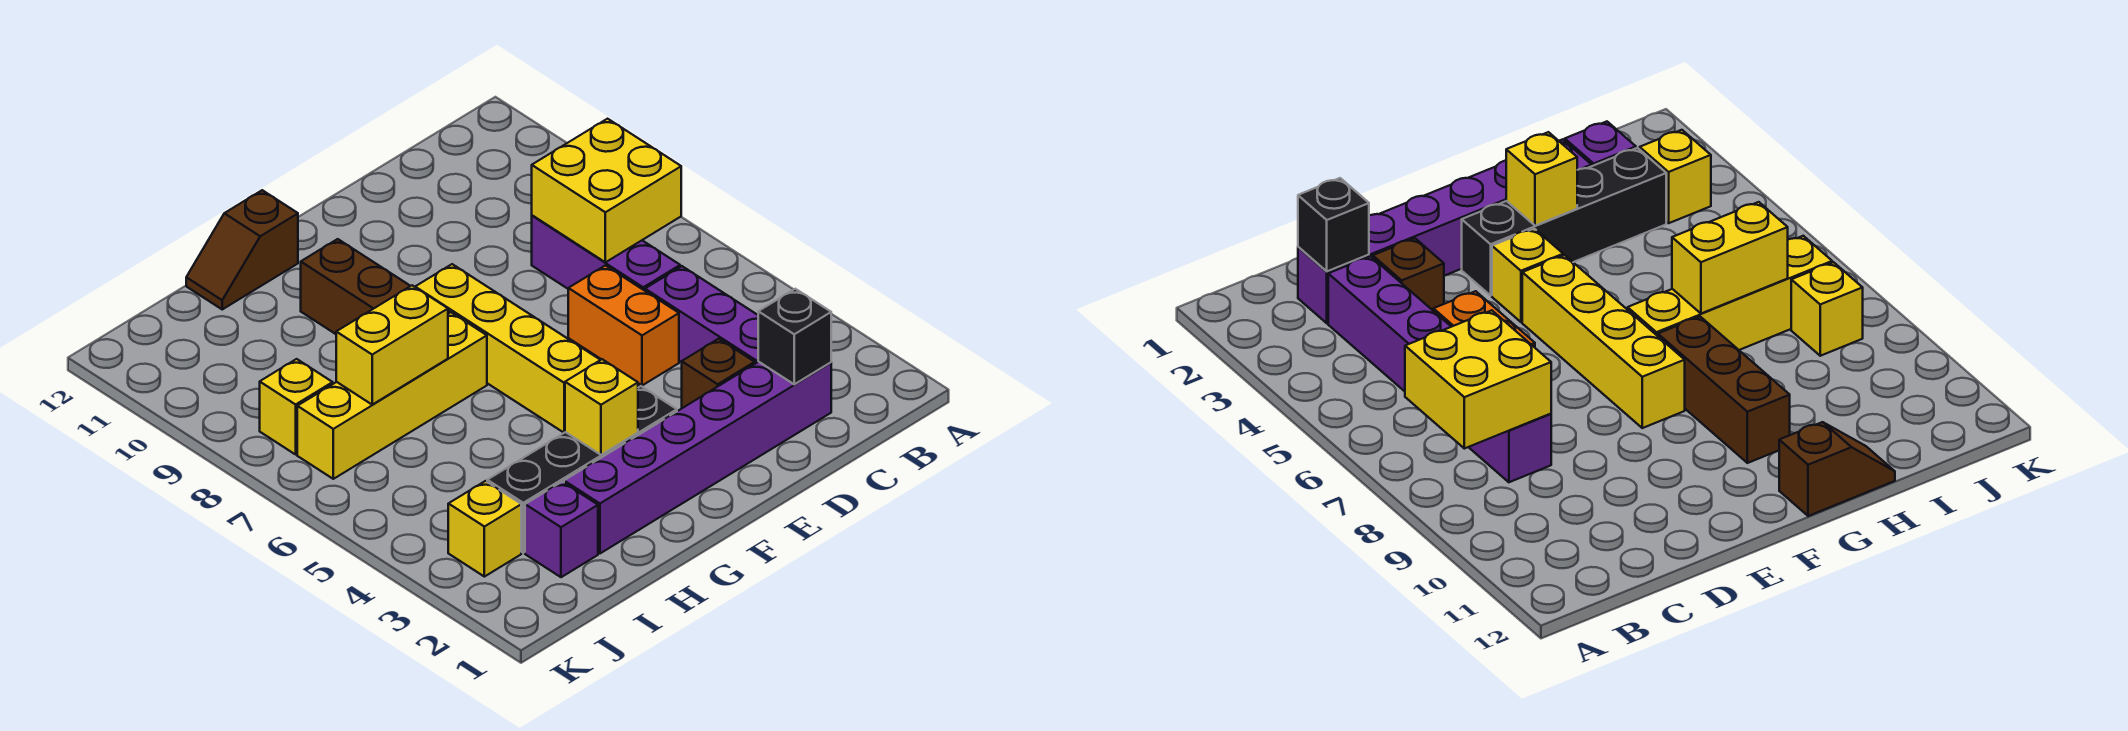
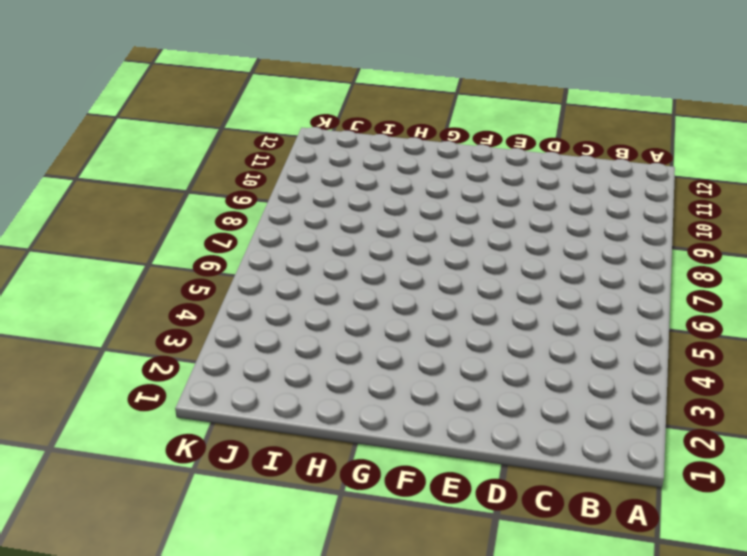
none -> purple 1x6 brick [564,362,831,553]
none -> purple 1x3 brick [645,266,759,364]
none -> purple 1x3 brick [532,215,680,291]

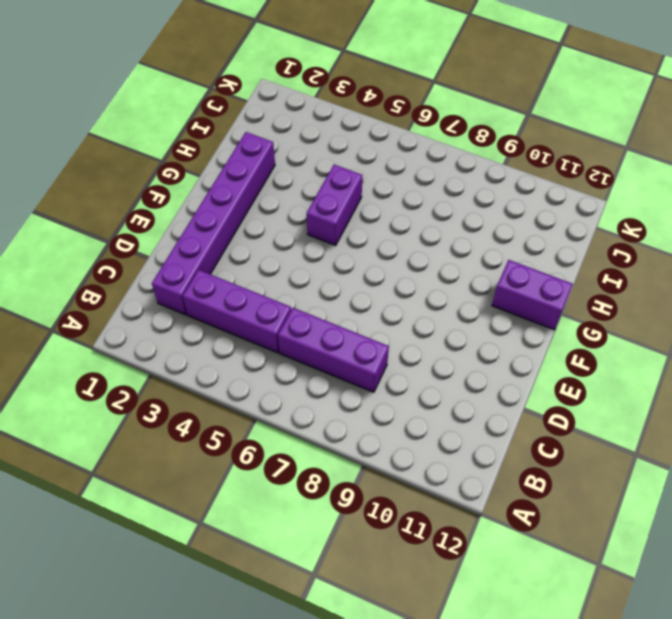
purple 1x2 brick [307,165,362,245] -> none
purple 1x2 brick [492,260,573,330] -> brown 1x2 slope [186,190,298,309]
none -> brown 1x1 brick [682,339,755,408]
none -> orange 1x2 brick [568,266,679,385]
none -> black 1x4 brick [487,386,677,553]

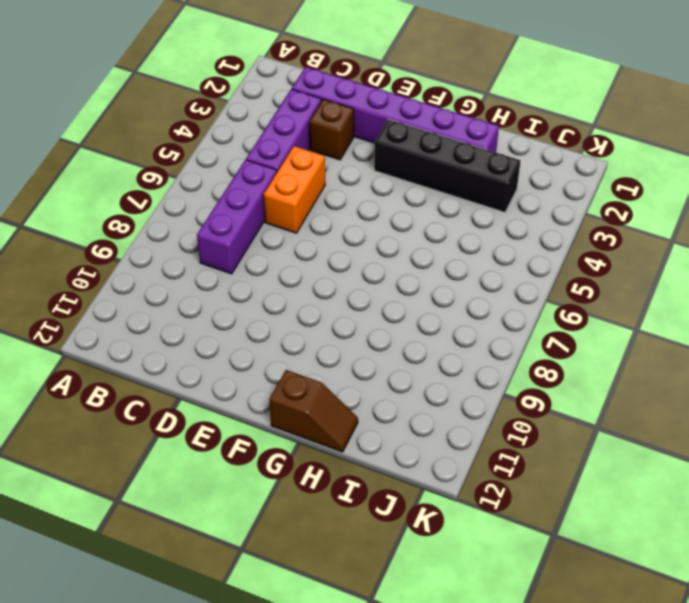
none -> yellow 1x1 brick [1492,229,1563,322]
none -> yellow 1x4 brick [415,264,600,433]
none -> yellow 1x4 brick [297,312,487,479]

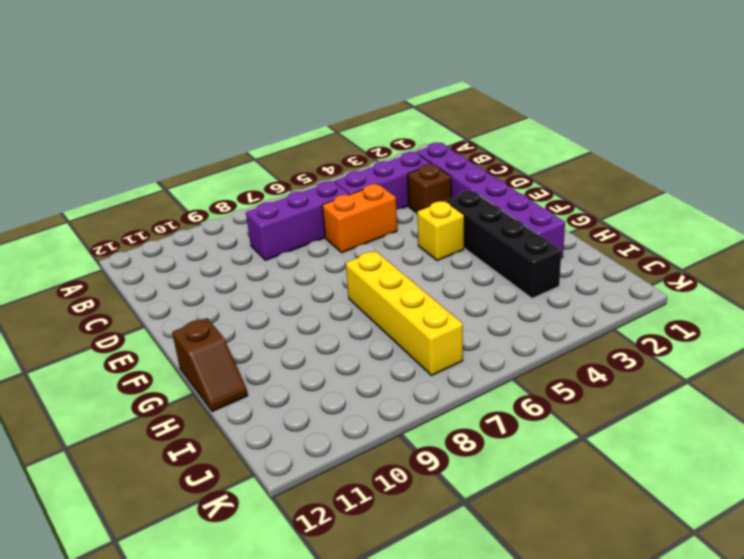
none -> yellow 1x4 brick [415,264,600,433]
none -> brown 1x3 brick [301,239,449,334]
none -> purple 1x1 brick [525,482,598,577]

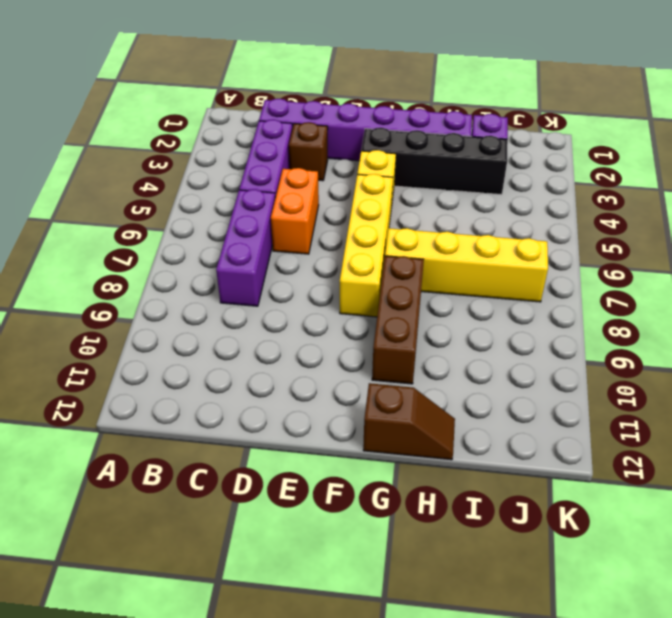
none -> yellow 1x1 brick [448,481,521,577]
none -> yellow 1x1 brick [260,359,333,454]
none -> yellow 2x2 brick [532,119,681,262]

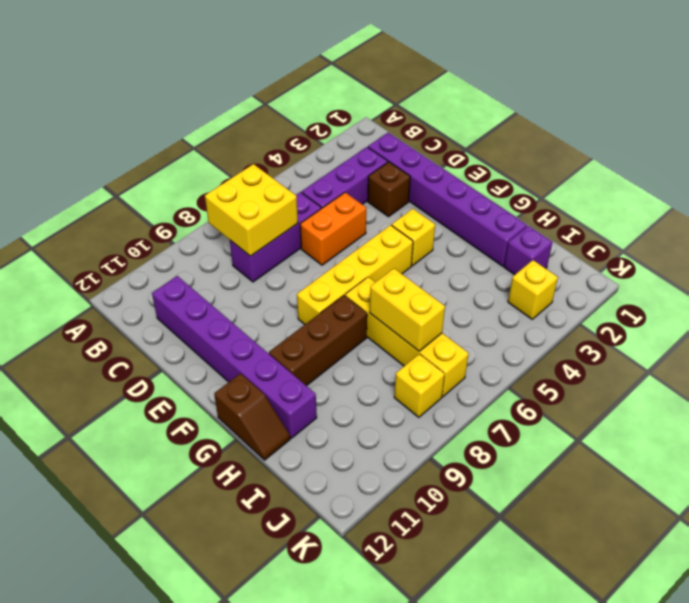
purple 1x6 brick [152,276,317,438] -> none
none -> black 1x4 brick [487,386,677,553]
none -> black 1x1 brick [758,289,831,384]
none -> yellow 1x1 brick [565,359,638,455]

